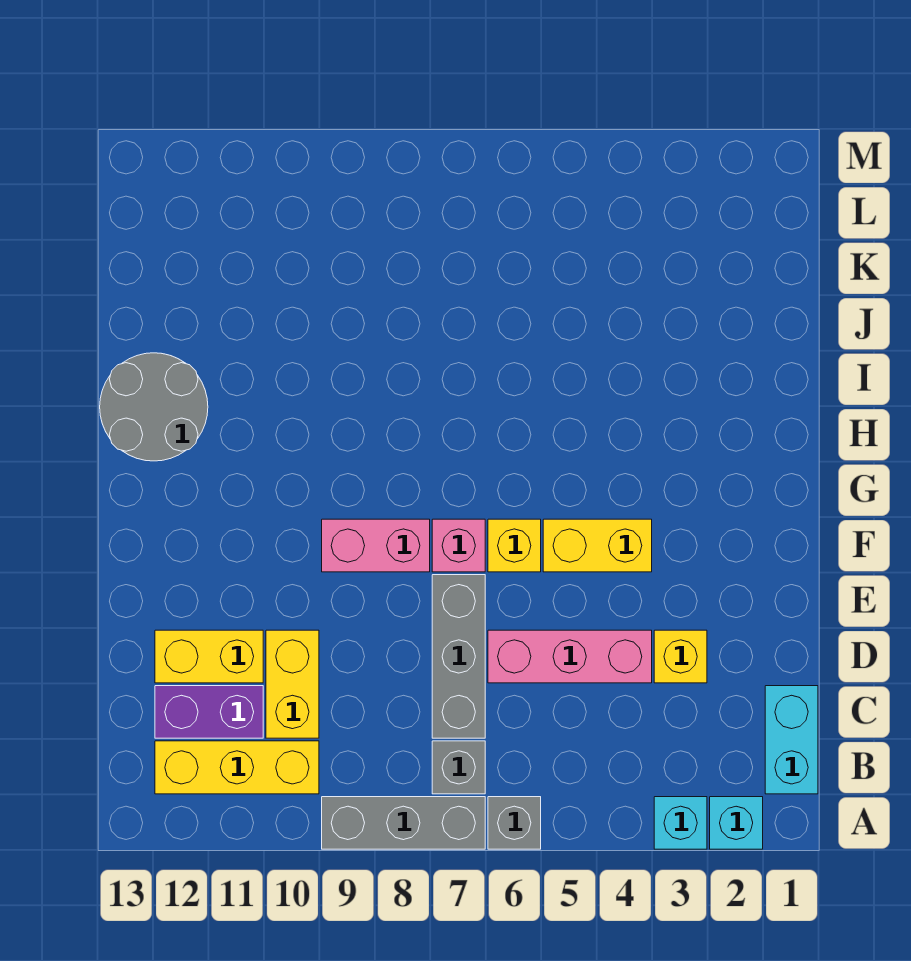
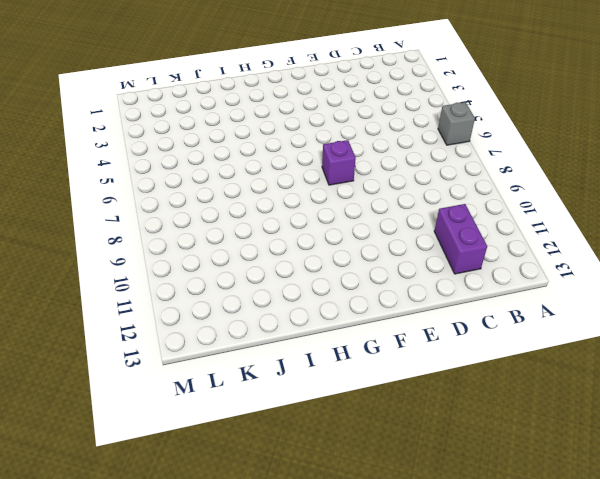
purple 1x1 brick [322,140,356,185] -> pink 1x1 brick [432,519,485,572]
none -> cyan 1x1 brick [710,797,763,849]
none -> cyan 1x1 brick [654,797,707,849]
none -> grey 1x3 brick [322,797,485,849]

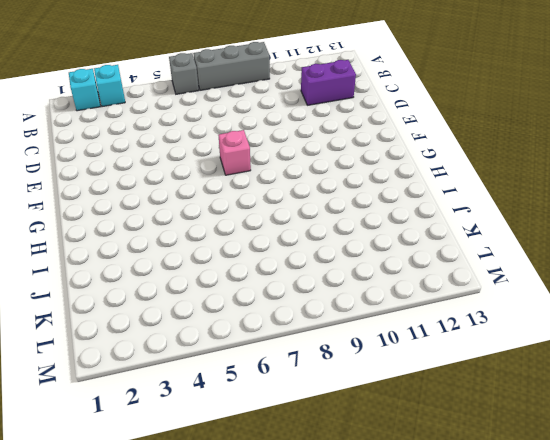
none -> cyan 1x2 brick [765,686,818,794]
none -> grey 1x1 brick [432,741,485,794]
none -> yellow 1x3 brick [155,741,319,794]

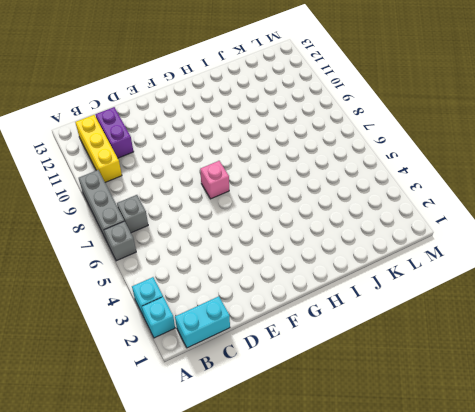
none -> grey 1x3 brick [432,575,485,738]
none -> yellow 1x2 brick [266,630,319,738]
none -> yellow 1x1 brick [654,630,707,683]

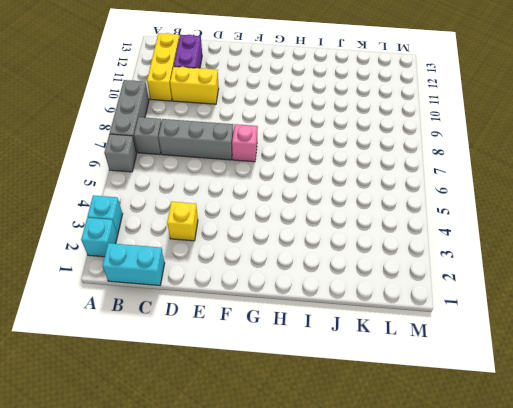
none -> pink 1x3 brick [488,630,652,683]
none -> yellow 1x2 brick [155,630,263,683]
none -> yellow 1x2 brick [543,519,652,572]

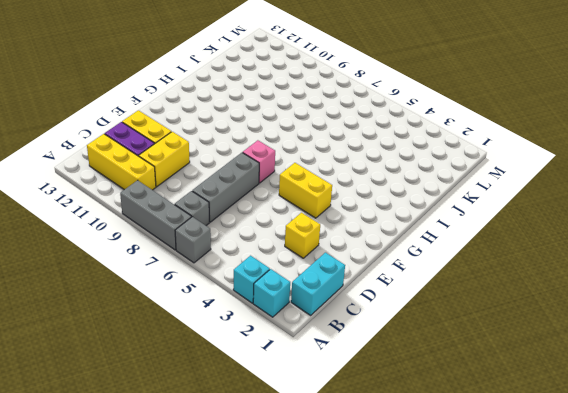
none -> pink 1x3 brick [488,630,652,683]
none -> yellow 1x1 brick [488,519,541,572]
none -> pink 1x2 brick [322,519,430,572]

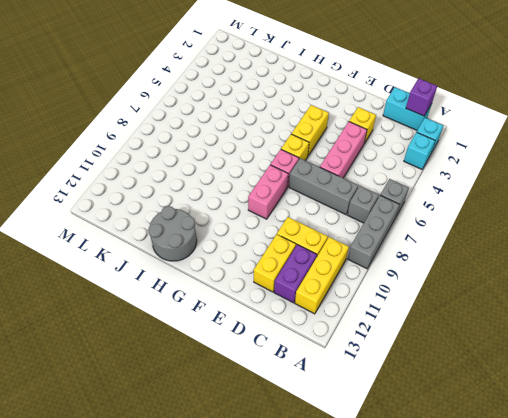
purple 1x1 brick [406,78,437,116] -> none

